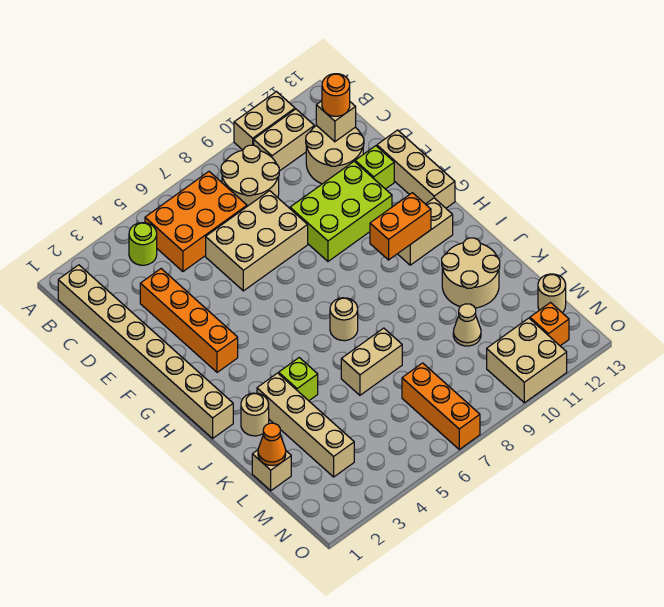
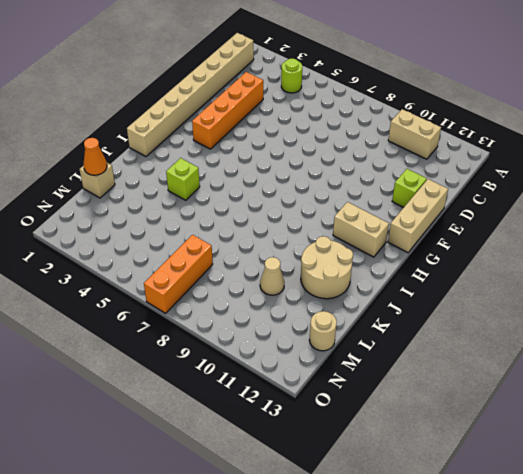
none -> tan 1x2 brick [234,92,295,150]
none -> orange 2x3 brick [145,172,247,271]
none -> tan 2x2 round brick [221,145,279,206]

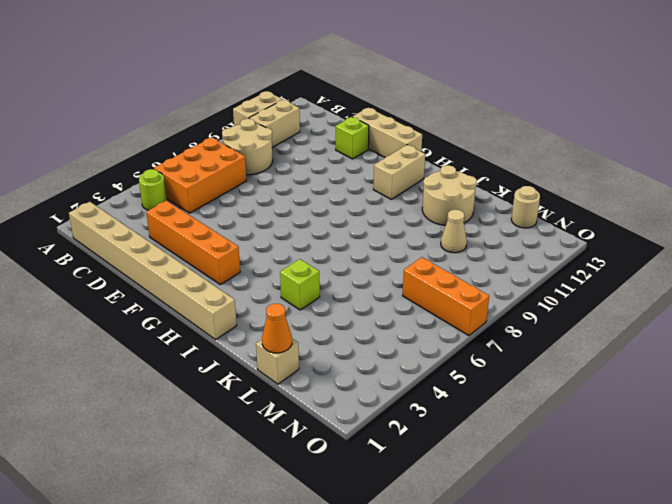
none -> tan 2x2 round brick [306,126,364,184]
none -> tan 2x3 brick [206,191,308,291]
none -> lime 2x3 brick [290,161,392,261]

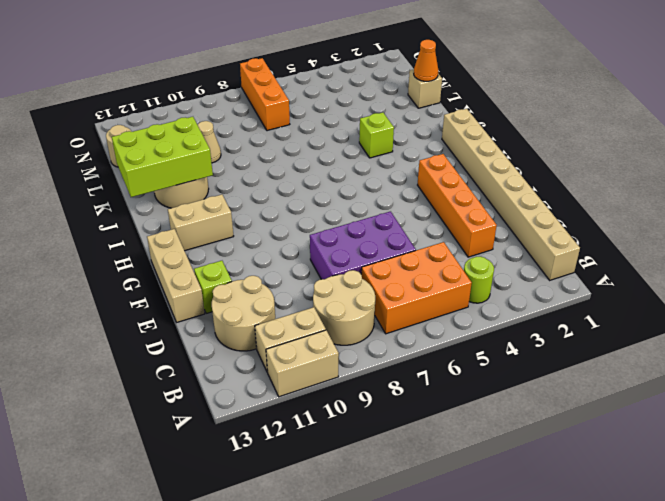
purple 2x3 brick [310,212,416,279] -> tan 2x3 brick [206,191,308,291]
lime 2x3 brick [112,117,213,197] -> lime 2x3 brick moved to [290,161,392,261]
none -> tan 1x1 round brick [330,298,358,341]
none -> tan 1x1 round brick [241,393,269,436]
none -> tan 1x4 brick [257,373,354,477]

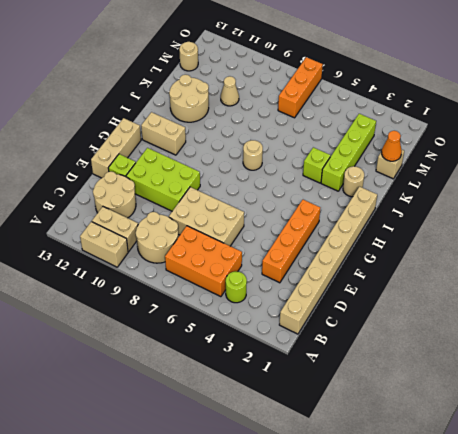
lime 1x4 brick [321,114,376,191] -> tan 1x4 brick [257,373,354,477]
none -> tan 1x2 brick [341,328,402,395]
none -> tan 2x2 brick [487,318,567,403]
none -> orange 1x1 brick [530,303,569,346]

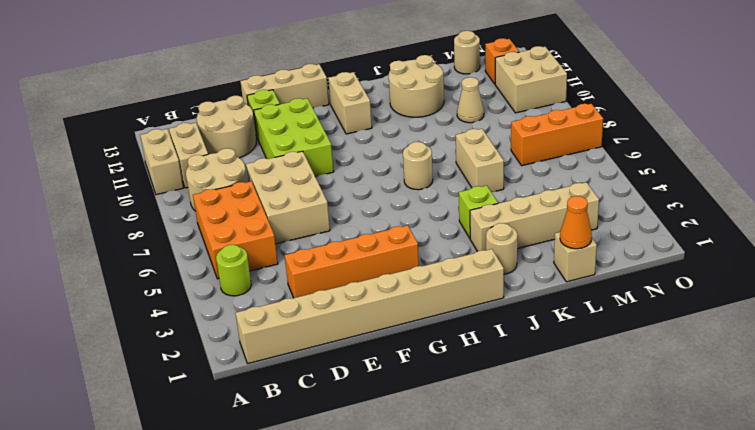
none -> tan 1x1 brick [316,101,356,142]
none -> orange 1x2 brick [370,193,431,260]
none -> orange 1x1 round brick [322,74,350,116]

